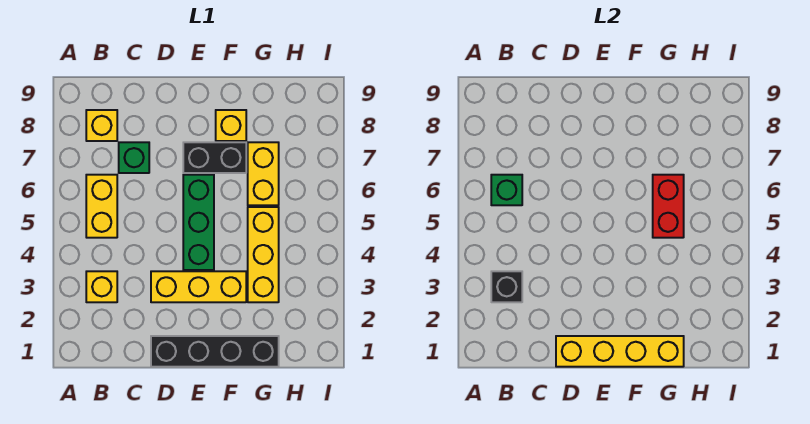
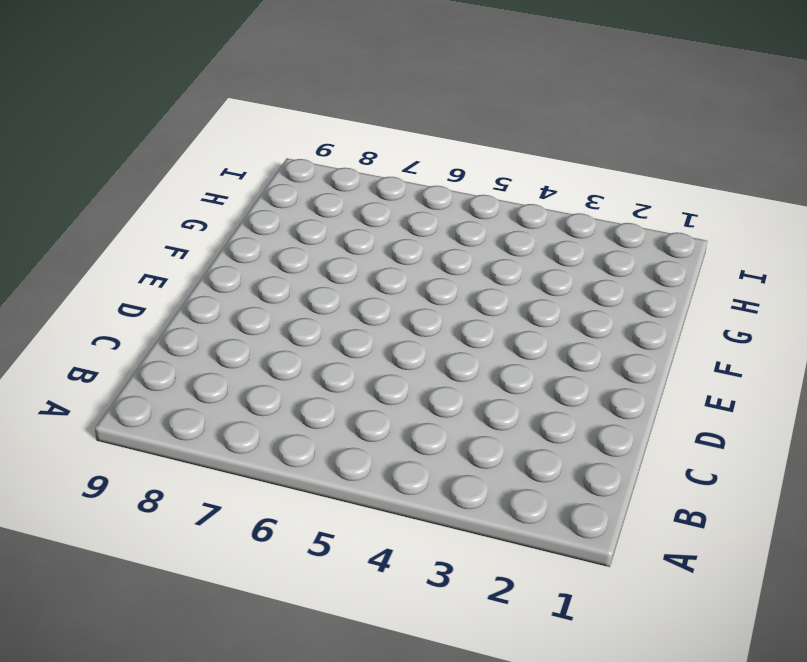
none -> yellow 1x1 brick [86,271,117,302]
none -> yellow 1x2 brick [86,175,117,238]
none -> yellow 1x1 brick [86,110,117,141]

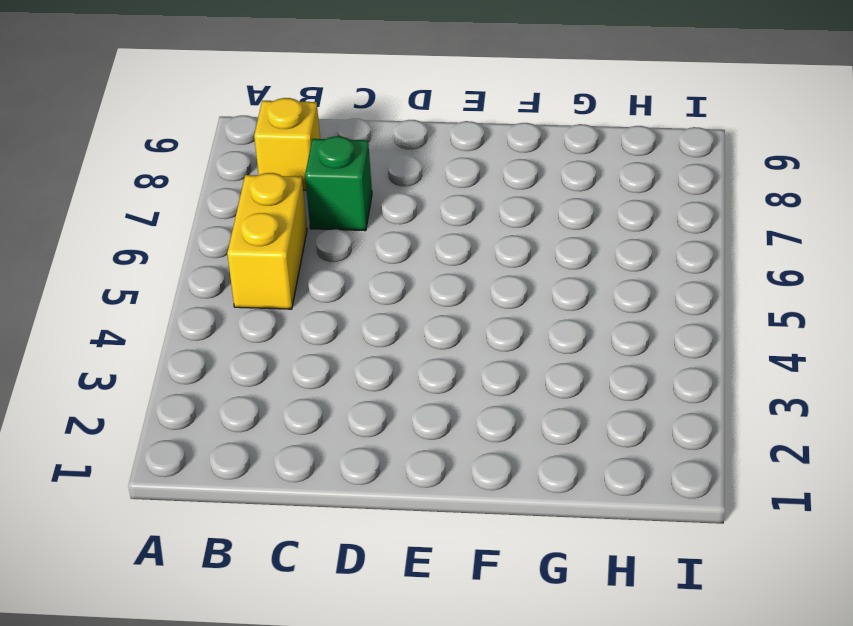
none -> yellow 1x1 brick [86,271,117,302]
none -> black 1x4 brick [151,336,279,367]
none -> yellow 1x3 brick [151,271,246,302]

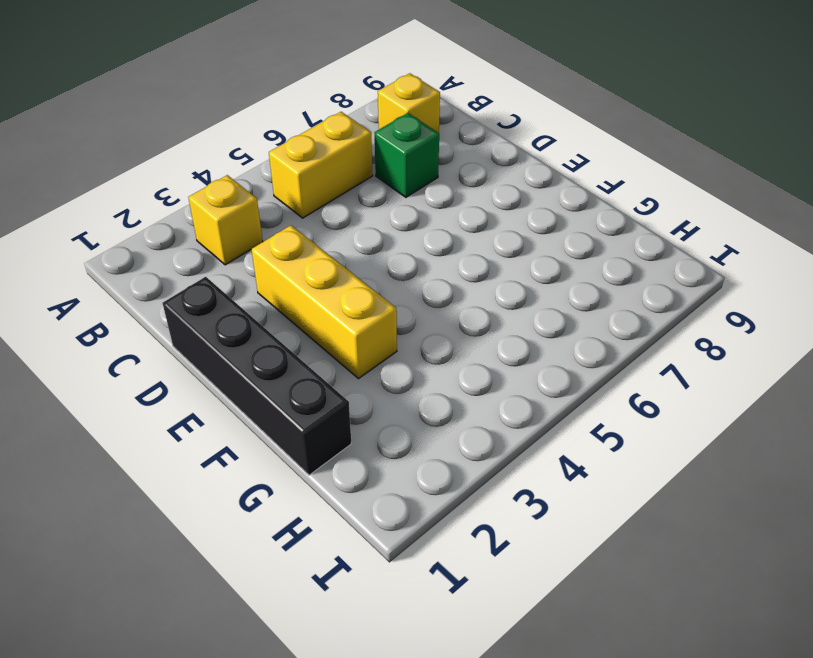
none -> green 1x3 brick [183,175,214,270]
none -> black 1x2 brick [183,142,246,173]
none -> yellow 1x1 brick [216,110,246,141]

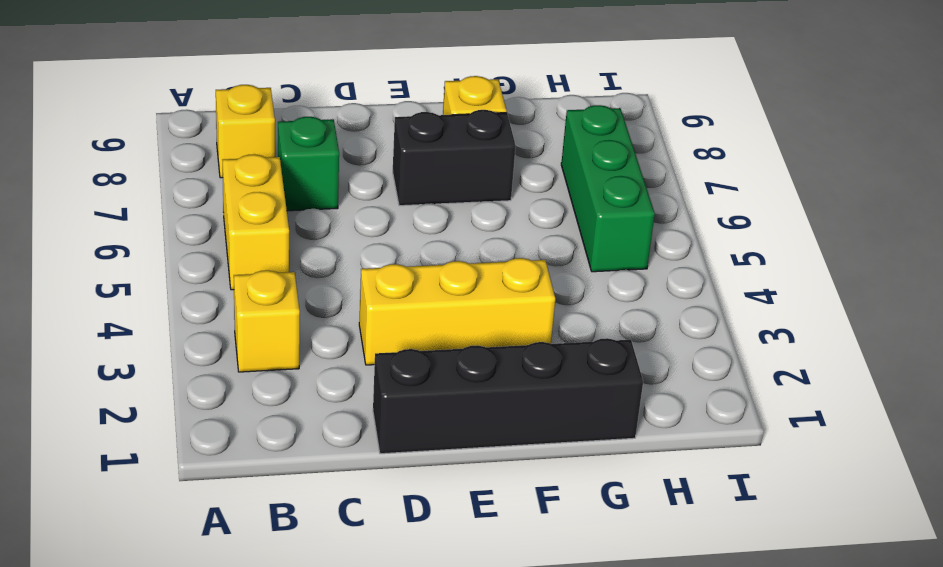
green 1x3 brick [561,105,655,272] -> green 1x3 brick moved to [183,175,214,270]
none -> yellow 1x3 brick [248,207,279,302]
none -> yellow 1x2 brick [248,142,279,205]
none -> black 1x1 brick [491,271,522,302]

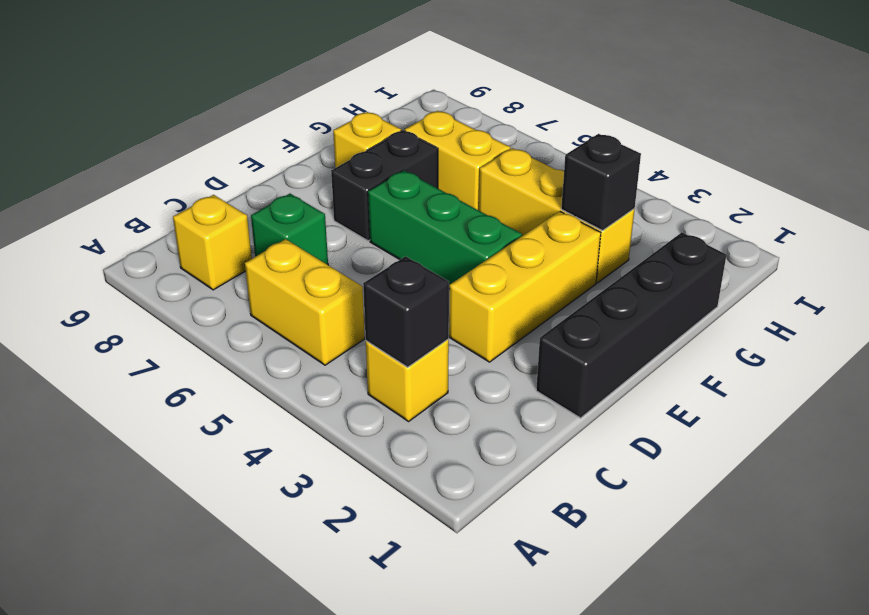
black 1x1 brick [561,134,641,231] -> none
none -> green 1x1 brick [491,175,522,205]
none -> yellow 1x4 brick [556,336,684,367]
none -> red 1x2 brick [653,175,684,238]

